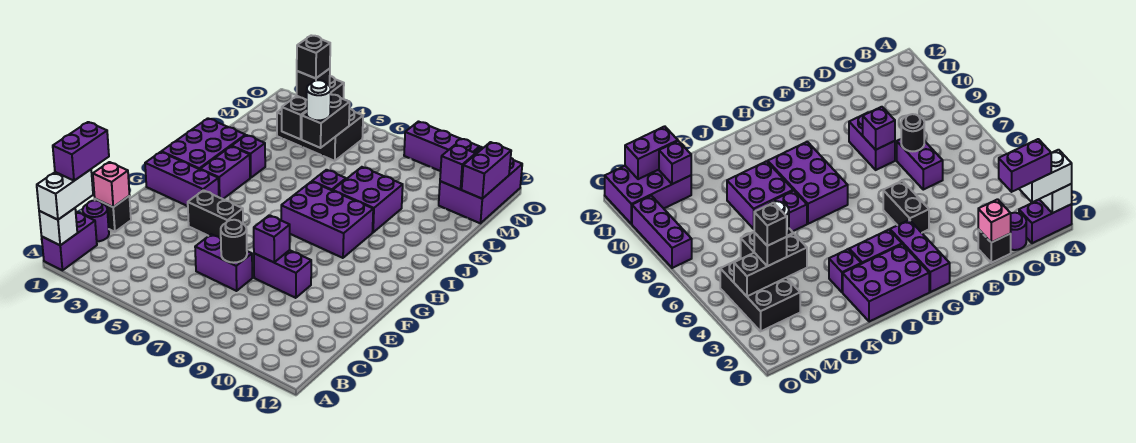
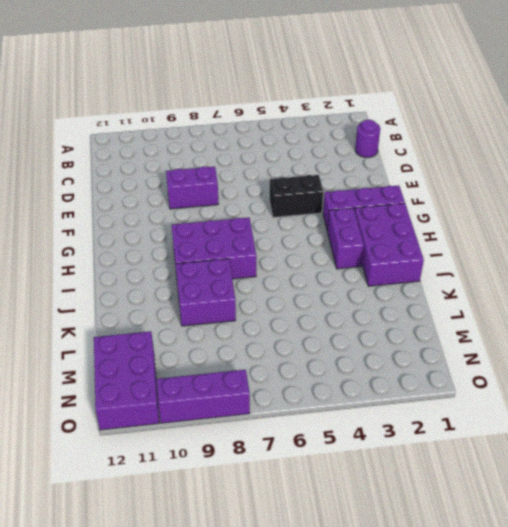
none -> purple 1x2 brick [42,212,97,270]
none -> black 1x1 brick [95,196,131,232]
none -> purple 1x2 brick [195,234,252,291]

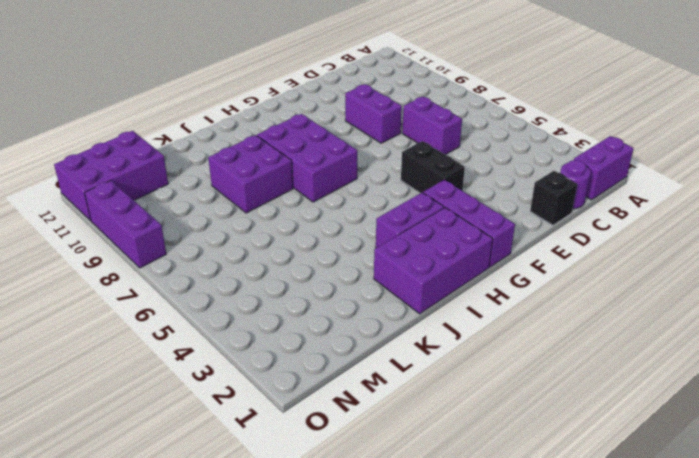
none -> purple 1x1 brick [232,135,265,178]
none -> purple 1x1 brick [312,170,346,191]
none -> black 2x3 brick [277,109,363,161]

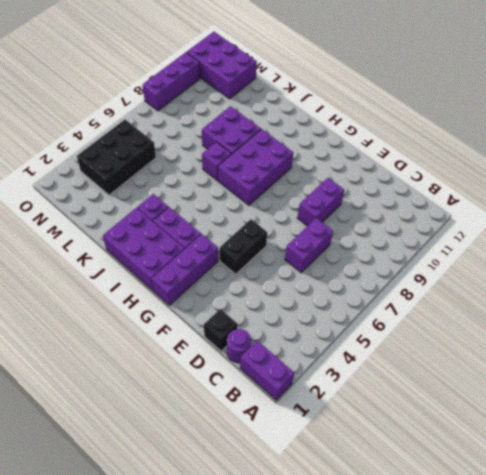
none -> white 1x1 brick [39,208,77,245]
none -> pink 1x1 brick [93,162,130,207]
none -> black 1x1 round brick [221,220,247,263]

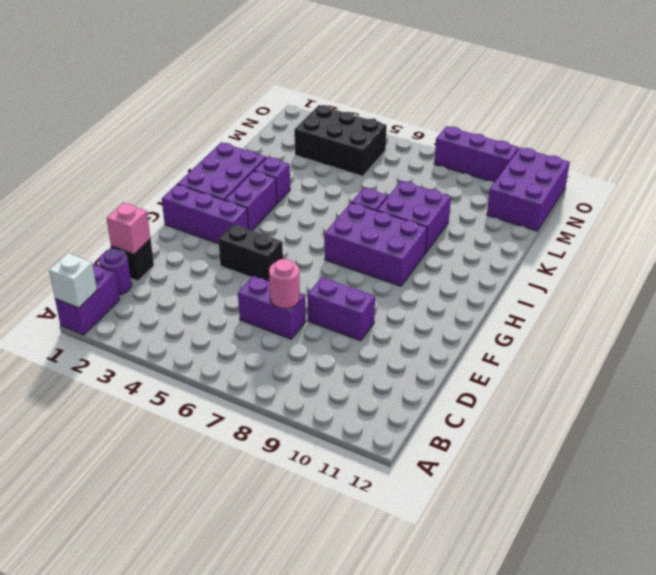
pink 1x1 round brick [269,259,300,308] -> black 1x1 round brick [221,220,247,263]
none -> purple 1x1 brick [254,215,290,262]
none -> black 1x3 brick [282,76,344,139]
none -> black 1x2 brick [302,94,350,148]

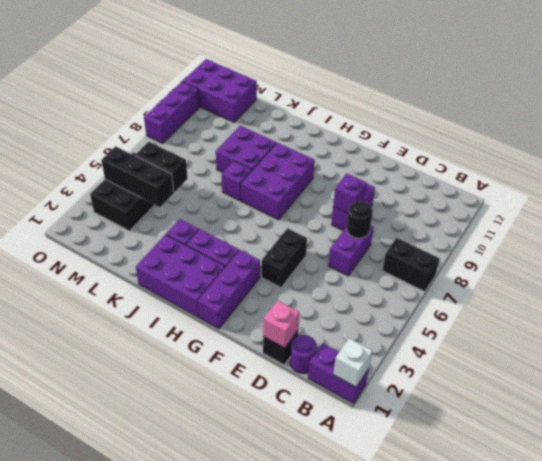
black 1x2 brick [382,238,440,292] -> none
none -> purple 1x1 brick [440,145,476,190]
none -> purple 1x2 brick [462,142,511,199]
none -> white 1x2 brick [37,170,93,220]

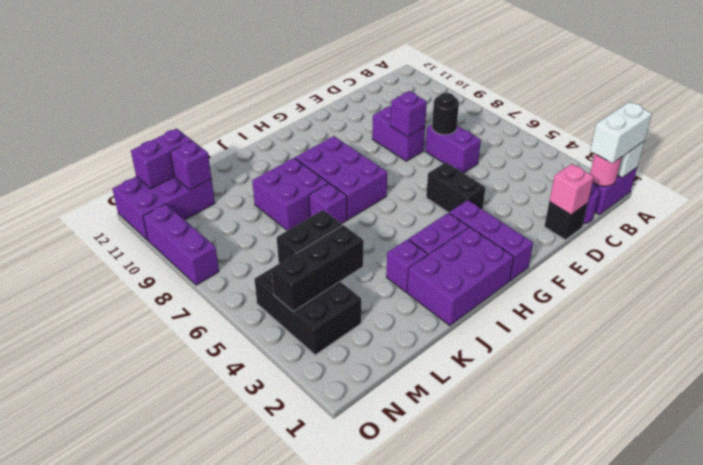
pink 1x1 round brick [590,154,622,186] -> none
none -> white 1x1 round brick [307,80,331,120]
none -> black 1x1 brick [297,69,330,100]
none -> purple 1x2 brick [53,122,109,181]

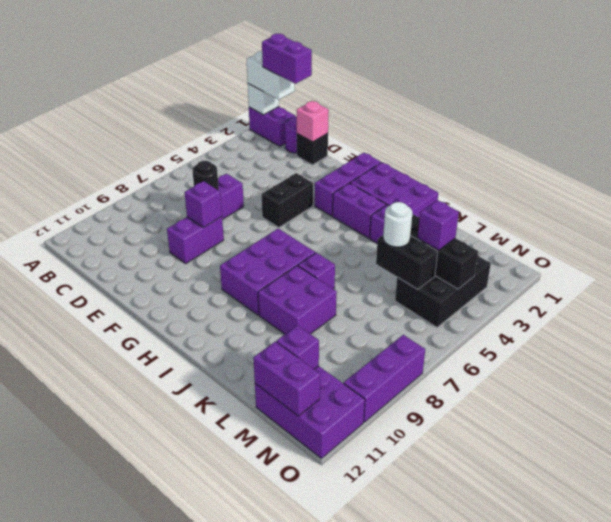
purple 1x1 brick [418,200,459,250] -> black 1x1 brick [297,69,330,100]
none -> black 1x1 brick [297,35,330,78]

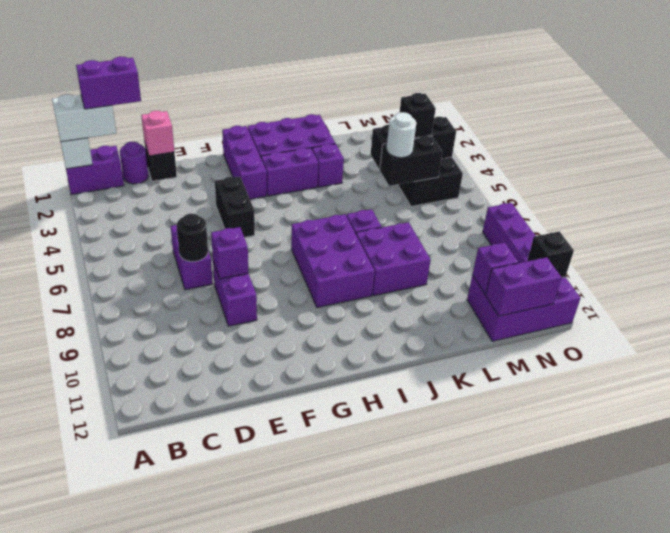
black 1x1 brick [527,231,574,277] -> black 1x1 brick moved to [297,35,330,78]

